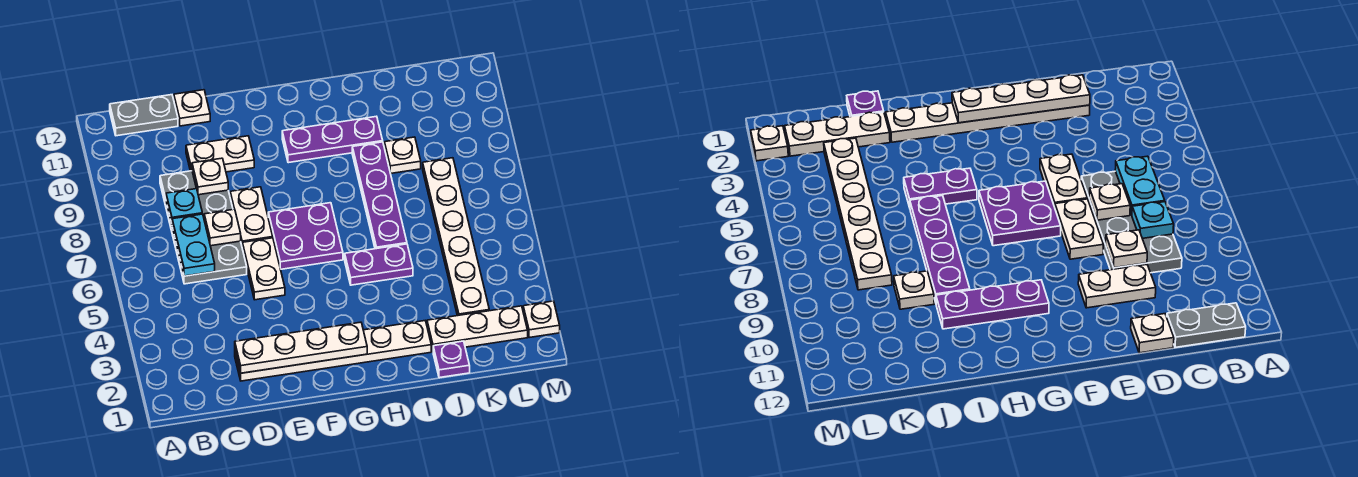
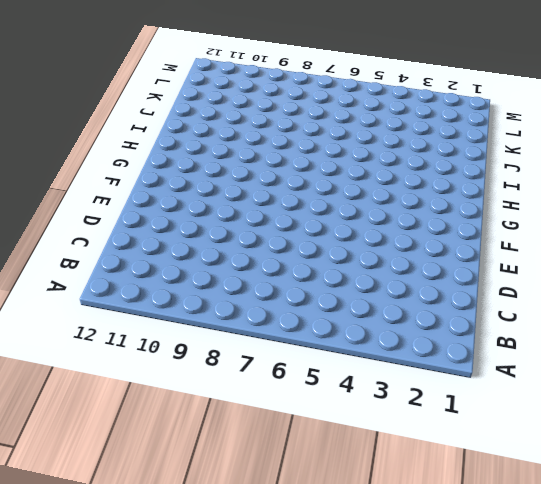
none -> grey 1x2 plate [110,95,178,136]
none -> grey 2x4 plate [160,171,247,284]
none -> white 1x6 plate [235,321,431,381]

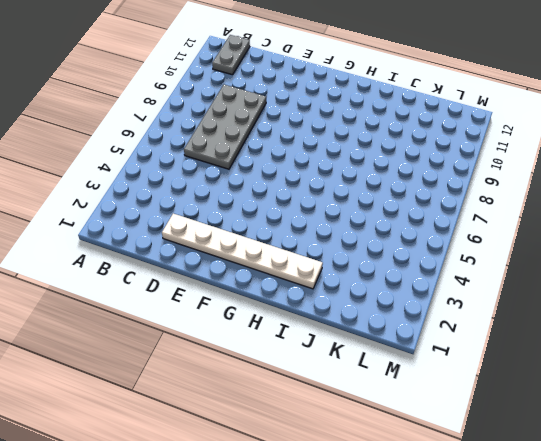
grey 1x2 plate [212,35,250,75] -> grey 1x2 plate turned to [110,95,178,136]
none -> white 1x2 plate [186,136,254,172]
none -> white 1x1 plate [174,90,210,126]
none -> white 1x2 plate [242,238,285,300]

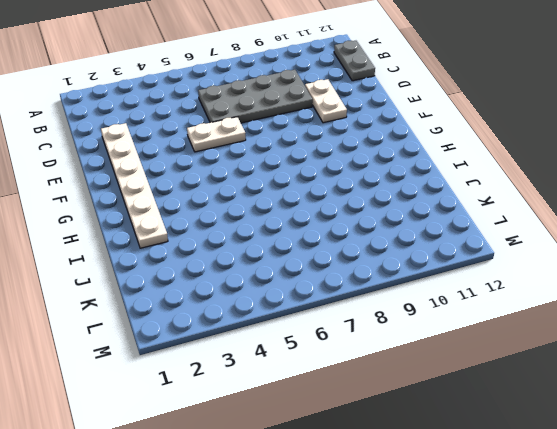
none -> white 1x1 plate [174,90,210,126]
none -> white 1x2 plate [230,187,273,245]
none -> purple 2x2 plate [268,203,343,269]

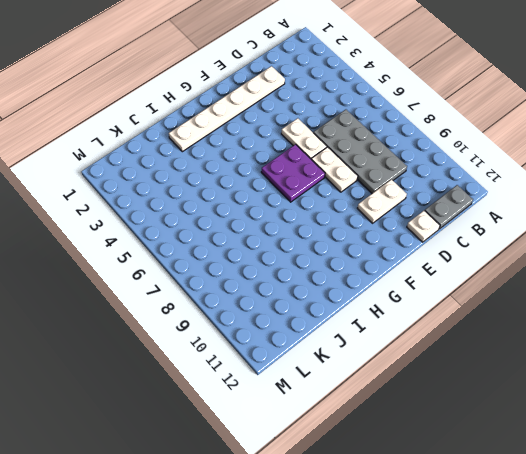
none -> purple 1x3 plate [282,116,383,163]
none -> purple 1x2 plate [345,244,413,285]
none -> purple 1x4 plate [352,142,407,249]

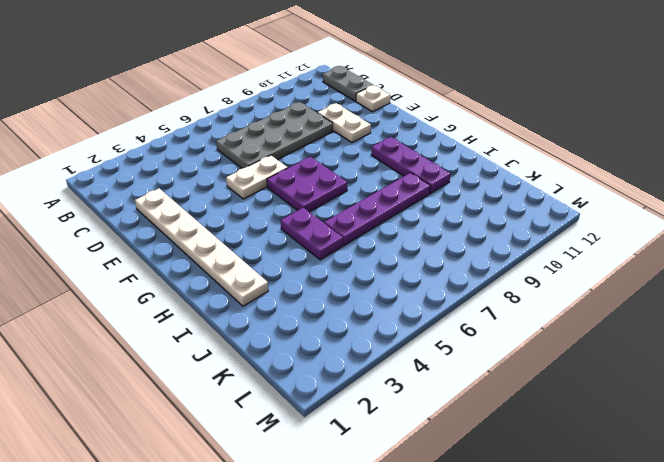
none -> white 1x2 plate [230,187,273,245]
none -> purple 1x1 plate [433,341,470,378]
none -> white 1x3 plate [427,306,528,350]

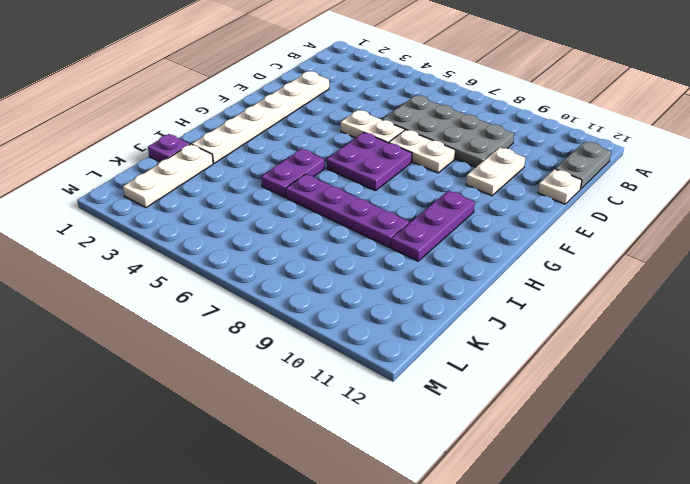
none -> white 1x1 plate [384,137,421,174]
none -> white 1x6 plate [423,158,489,316]
none -> white 1x1 plate [523,301,560,338]

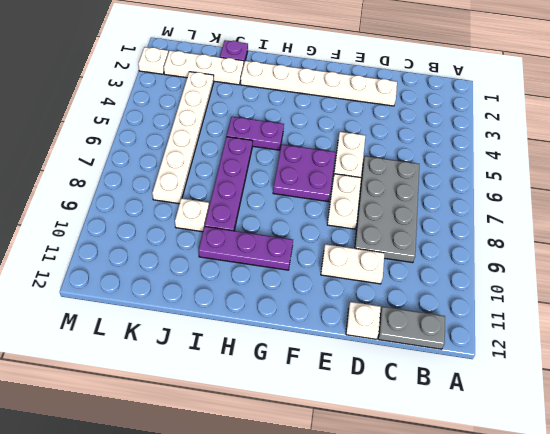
none -> cyan 1x2 plate [172,214,215,276]
none -> cyan 1x1 plate [166,189,202,223]
none -> white 1x4 plate [235,322,367,373]

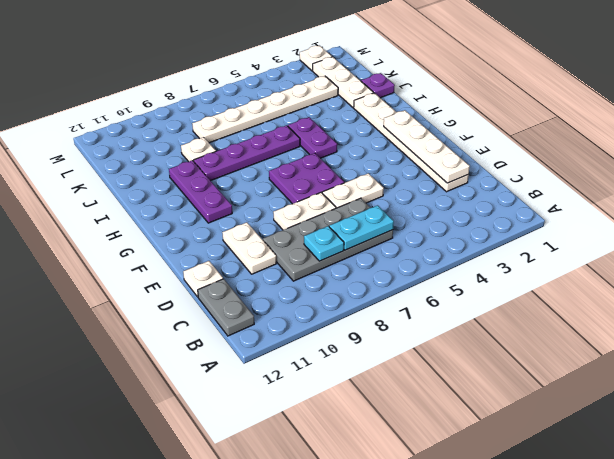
none -> white 1x1 plate [204,209,241,246]
none -> white 1x1 plate [192,158,228,195]

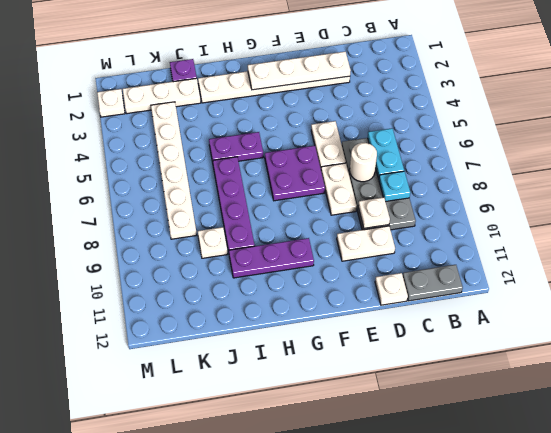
white 1x1 round brick [350,143,377,182] -> white 1x1 plate [204,209,241,246]

